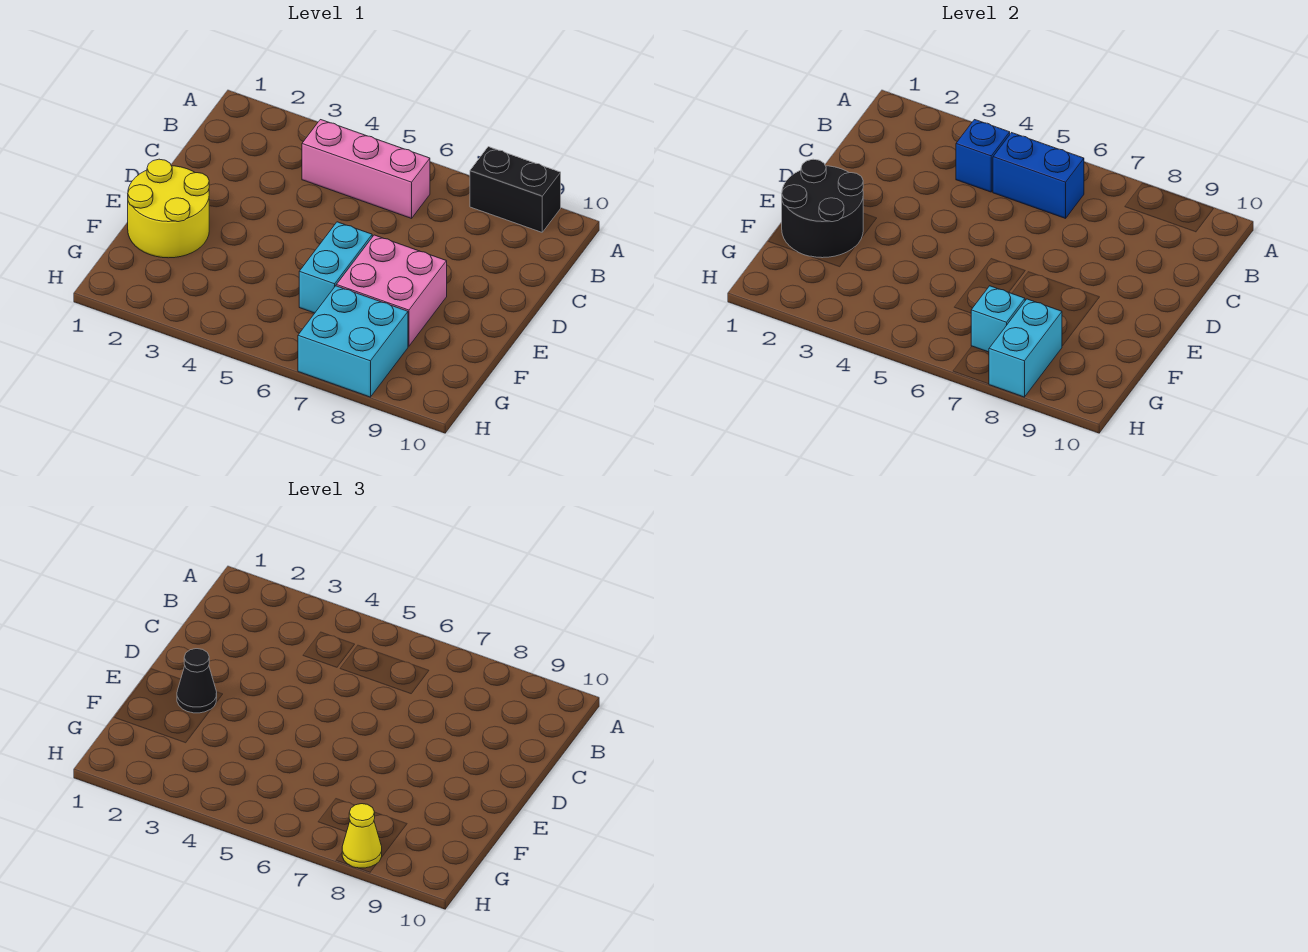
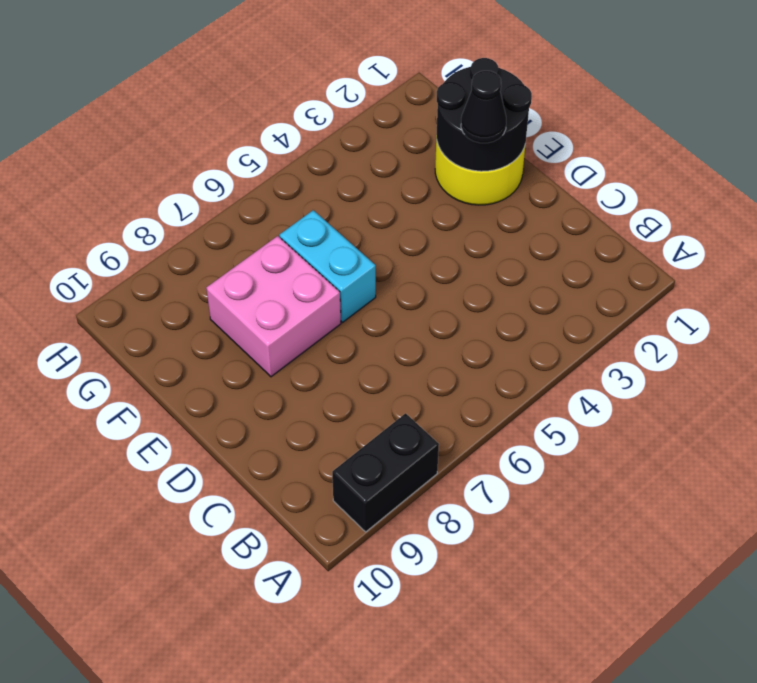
none -> pink 1x3 brick [302,120,430,218]
none -> cyan 2x2 brick [298,286,408,397]
none -> blue 1x1 brick [956,120,1010,192]

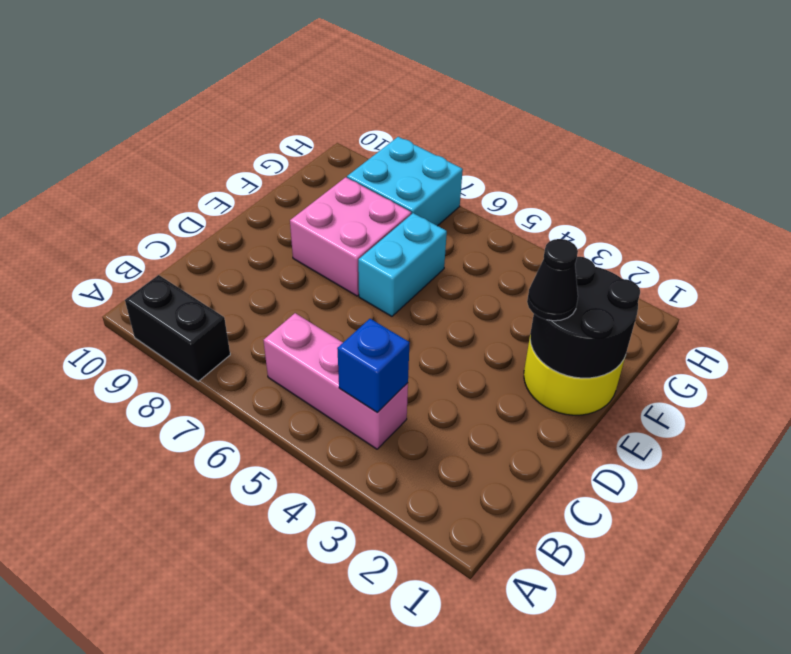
none -> blue 1x2 brick [993,133,1084,218]
none -> cyan 1x1 brick [971,286,1025,352]
none -> cyan 1x2 brick [989,299,1062,397]

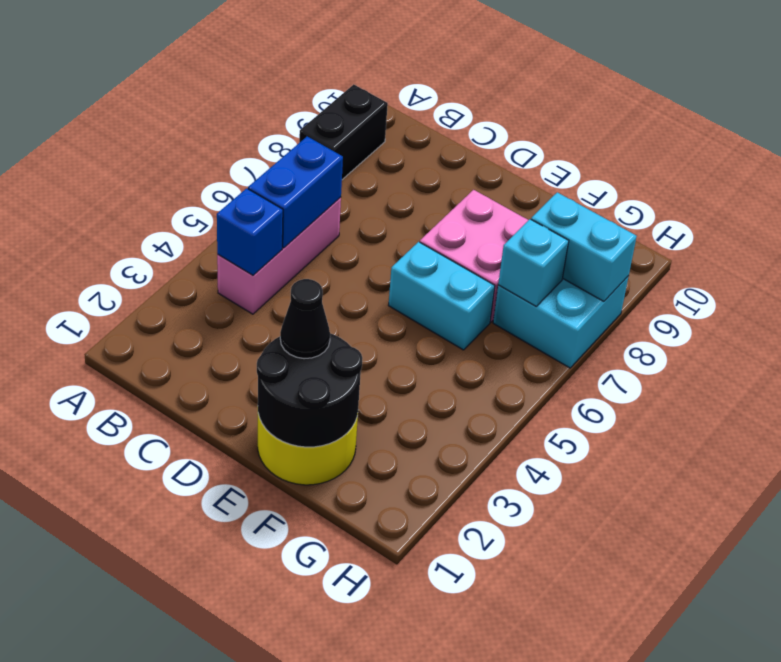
none -> yellow 1x1 cone [342,804,382,868]

